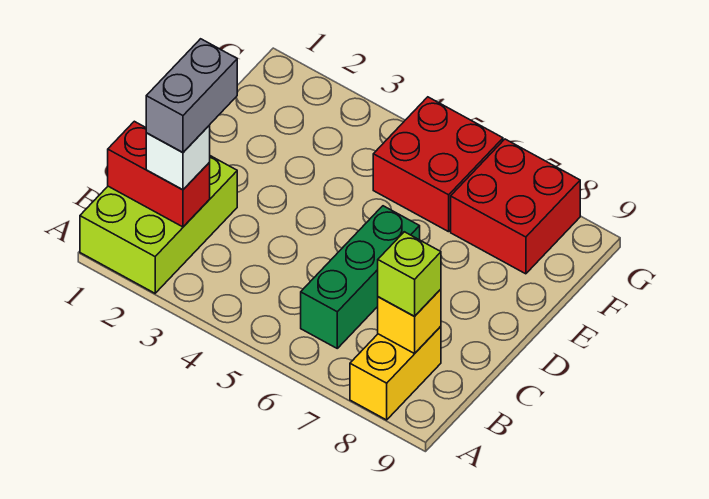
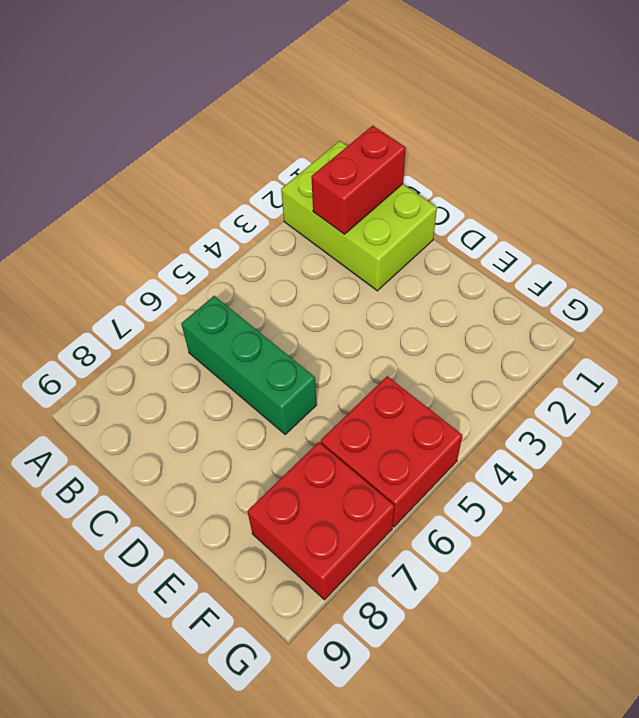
none -> yellow 1x2 brick [350,326,441,420]
none -> yellow 1x1 brick [378,289,441,354]

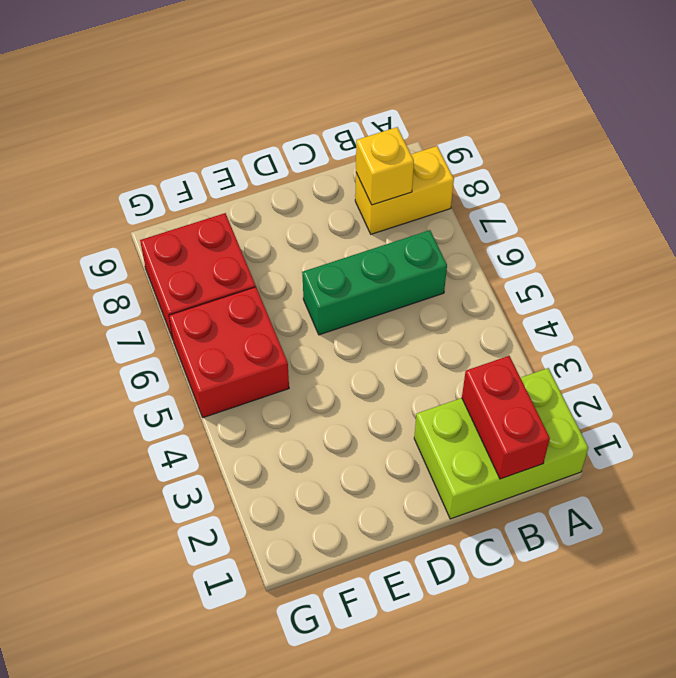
none -> white 1x1 brick [146,125,210,190]
none -> lime 1x1 brick [378,232,441,316]

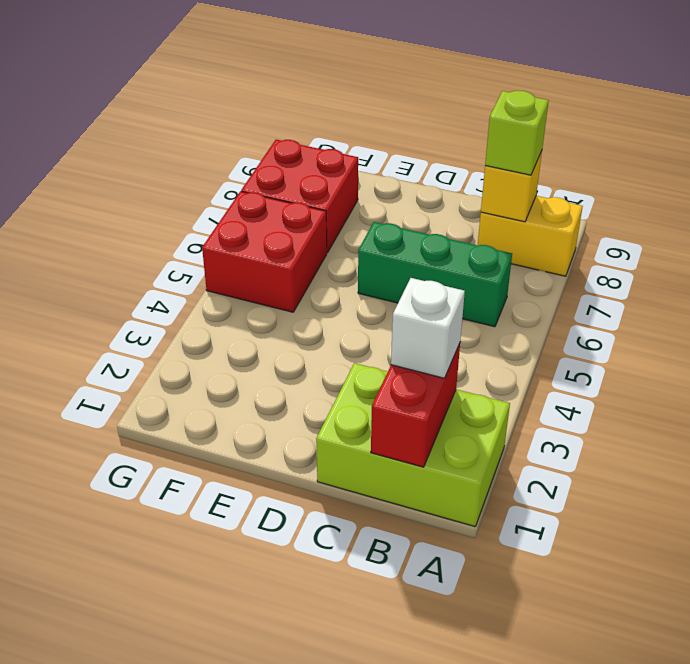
none -> grey 1x2 brick [146,39,237,153]

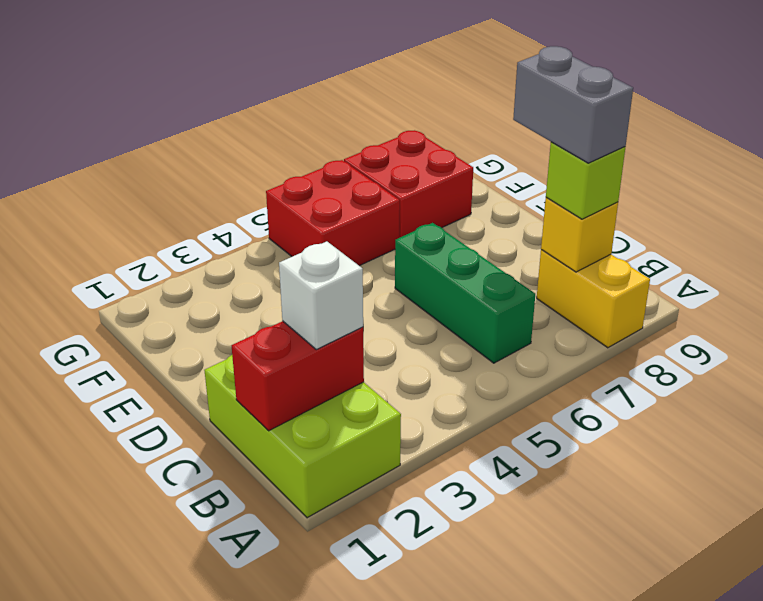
grey 1x2 brick [513,46,633,163] -> grey 1x2 brick moved to [146,39,237,153]

